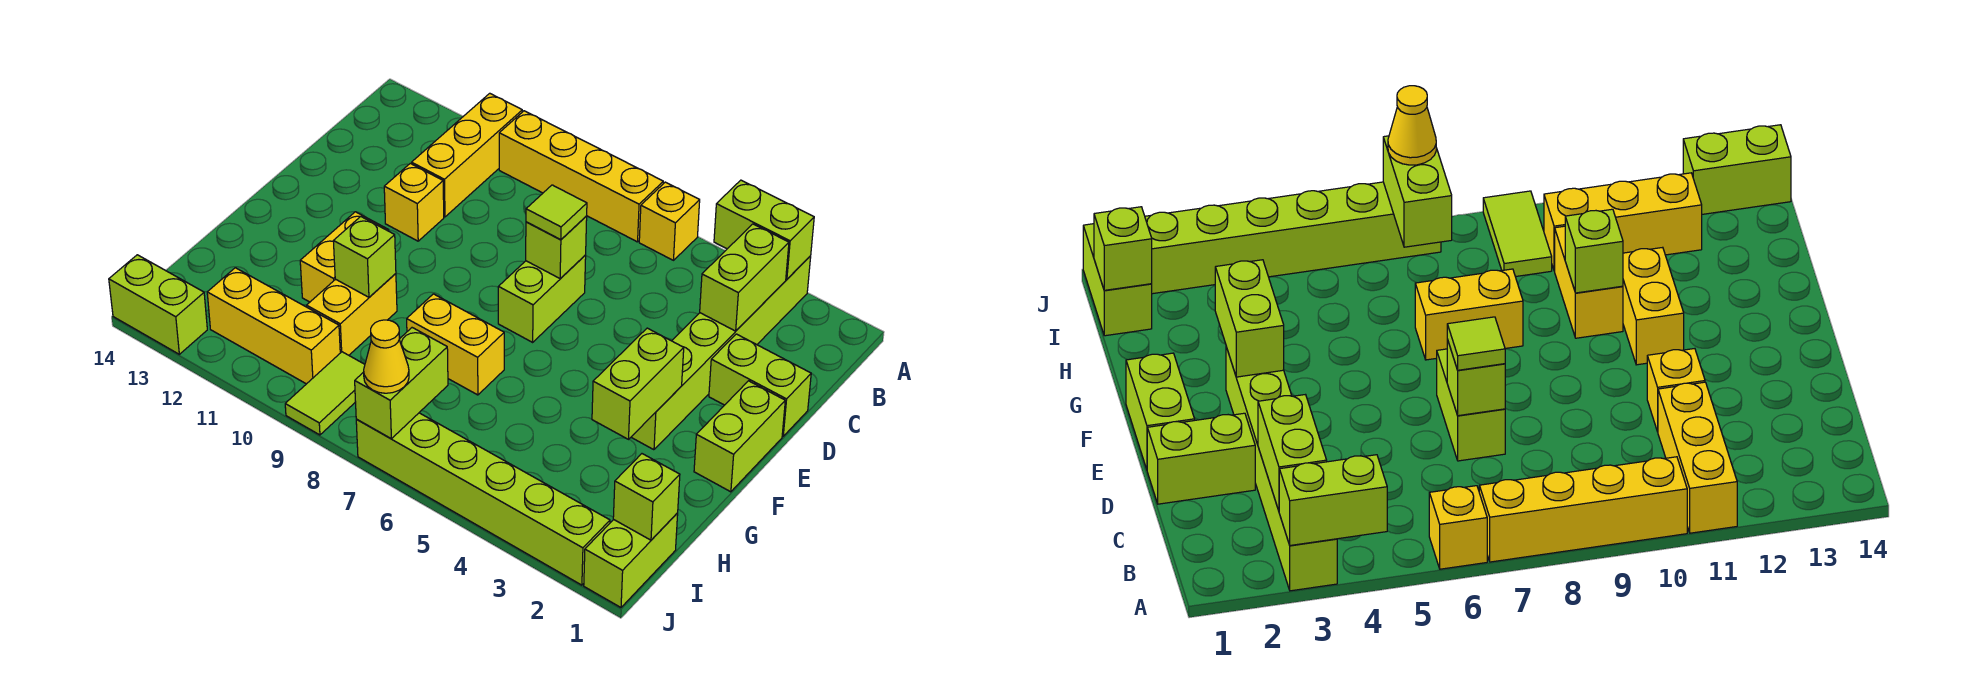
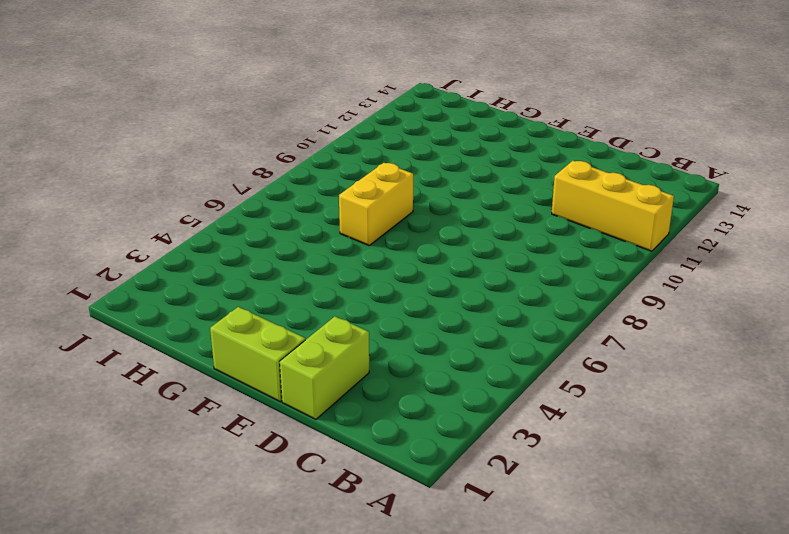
none -> lime 1x6 brick [631,256,811,450]
none -> yellow 1x1 brick [639,182,700,260]
none -> yellow 1x4 brick [499,111,663,242]

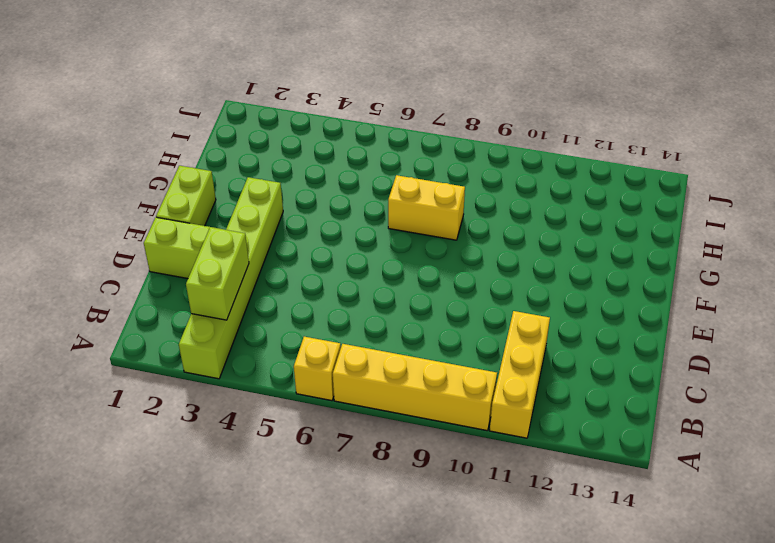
none -> lime 1x2 brick [498,255,586,342]
none -> yellow 1x1 brick [384,163,444,241]
none -> yellow 1x2 brick [300,212,389,302]

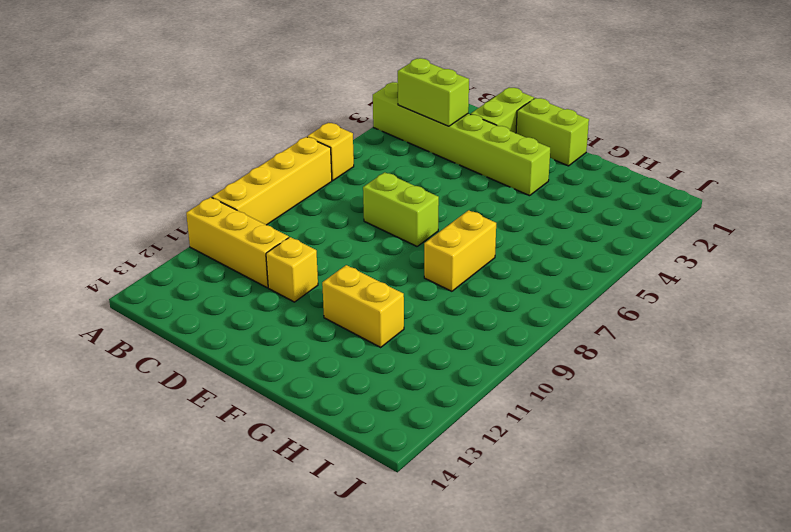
none -> yellow 1x2 brick [307,274,397,355]
none -> lime 1x2 brick [584,513,678,607]
none -> lime 1x2 tile [285,352,365,435]

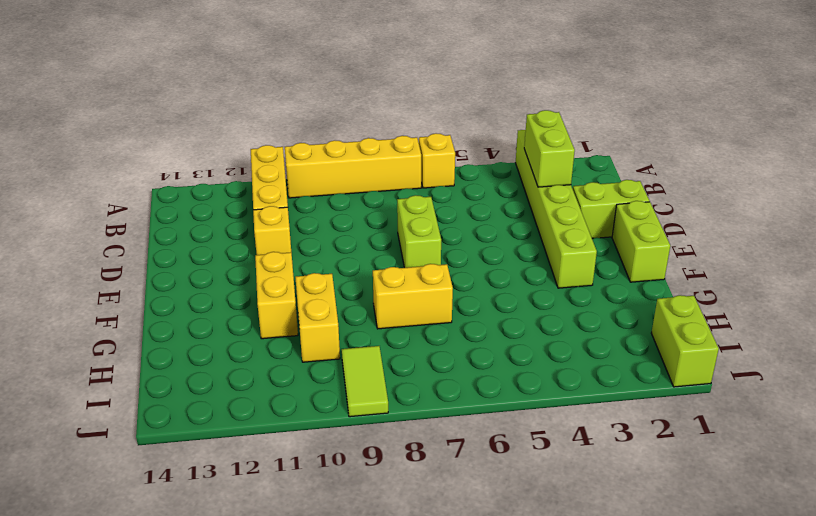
none -> yellow 1x3 brick [207,268,340,384]
none -> lime 1x6 brick [356,413,610,585]
none -> lime 1x2 brick [109,255,207,354]

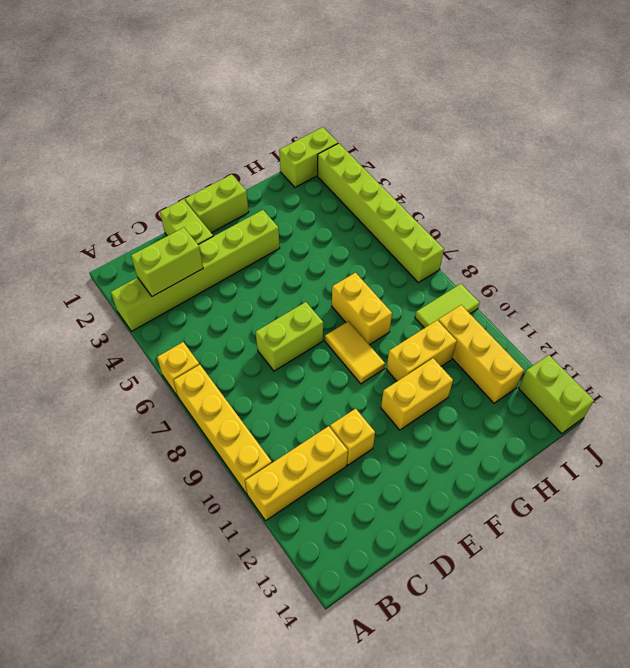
yellow 1x2 tile [325,321,385,384] -> none
none -> lime 1x2 brick [714,180,814,279]
none -> lime 1x1 brick [526,216,587,279]
none -> lime 1x2 brick [592,328,684,439]

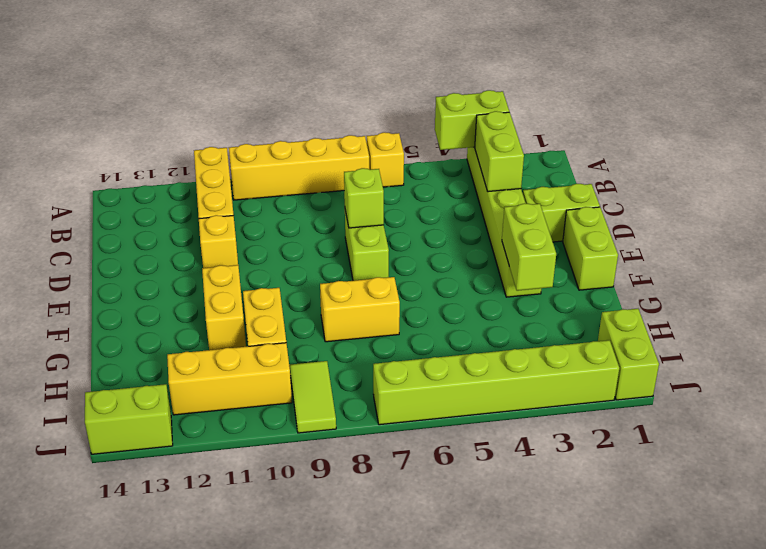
none -> lime 1x1 brick [333,217,396,297]
none -> lime 1x1 brick [613,454,680,540]
none -> lime 1x2 brick [355,328,448,439]

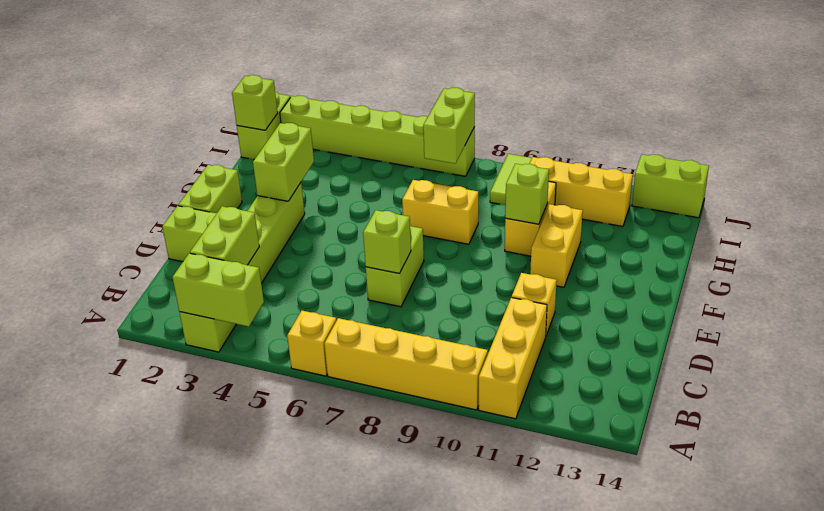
none -> lime 1x1 tile [526,185,587,240]
none -> yellow 1x1 cone [364,320,409,393]

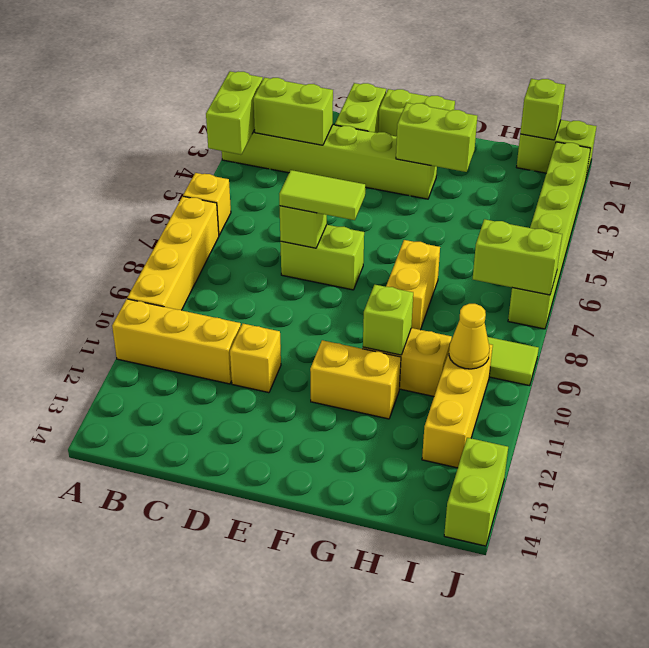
lime 1x2 tile [279,170,365,220] -> lime 1x1 tile [526,185,587,240]
yellow 1x1 cone [449,304,490,369] -> yellow 1x1 cone moved to [364,320,409,393]

